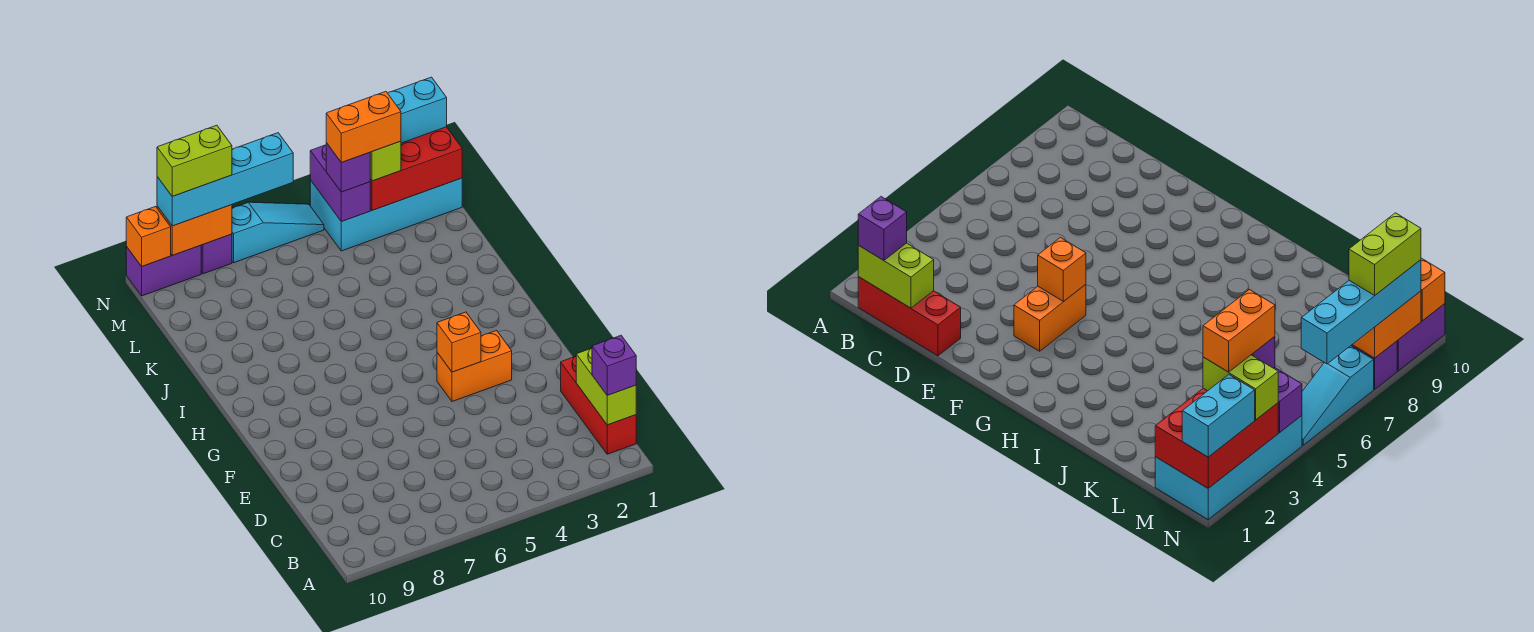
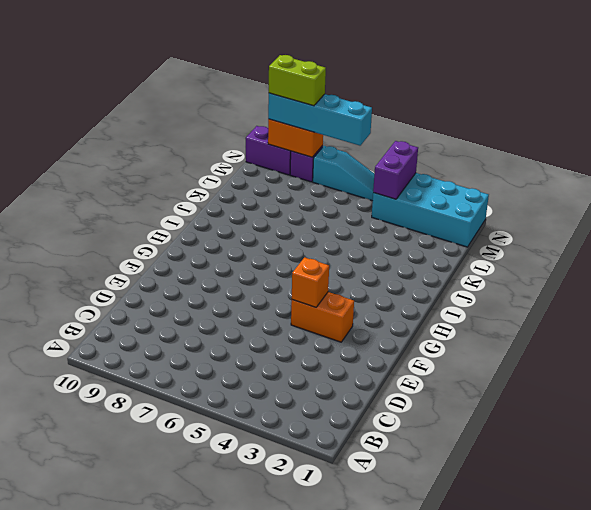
none -> red 1x3 brick [561,356,636,454]
none -> lime 1x2 brick [576,348,636,425]
none -> red 2x3 brick [370,127,462,210]

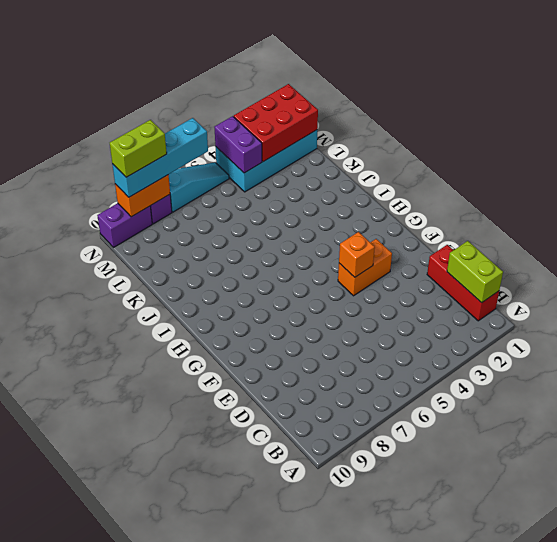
none -> orange 1x1 brick [126,207,171,267]
none -> purple 1x1 brick [592,336,636,395]
none -> lime 1x2 brick [370,141,401,181]

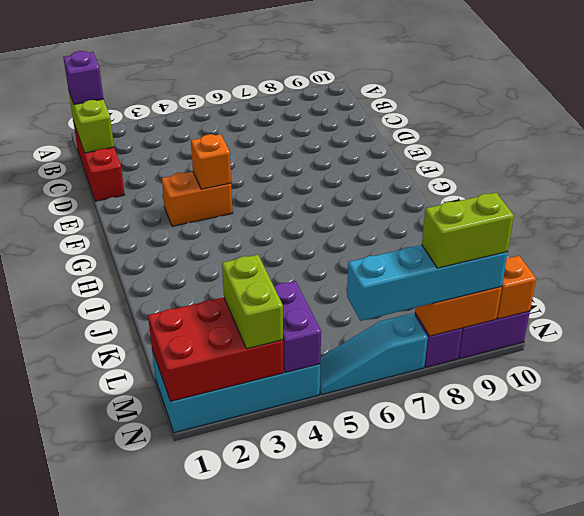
none -> purple 1x1 brick [326,143,370,192]
none -> cyan 1x2 brick [388,77,447,143]
none -> orange 1x2 brick [326,92,401,163]

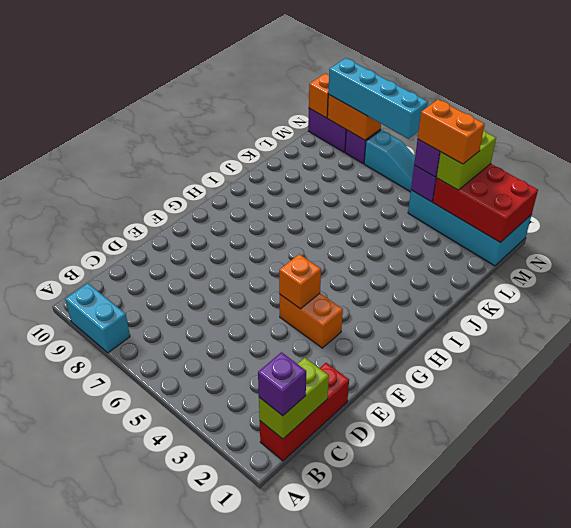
cyan 1x2 brick [65,283,130,353] -> cyan 1x2 brick moved to [388,77,447,143]
none -> lime 1x2 brick [157,125,232,196]

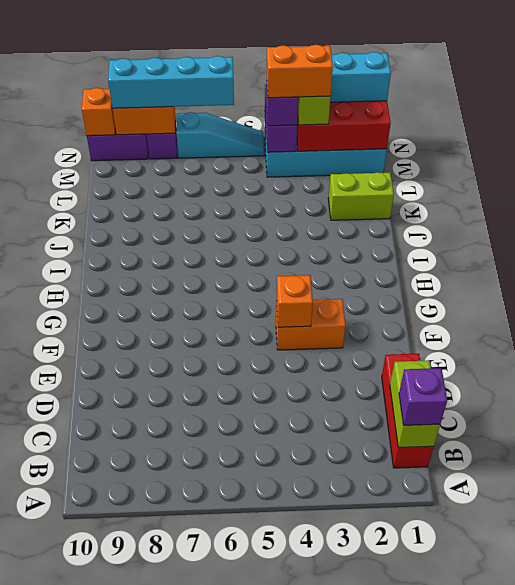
lime 1x2 brick [328,172,394,220] -> lime 1x2 brick moved to [157,125,232,196]

